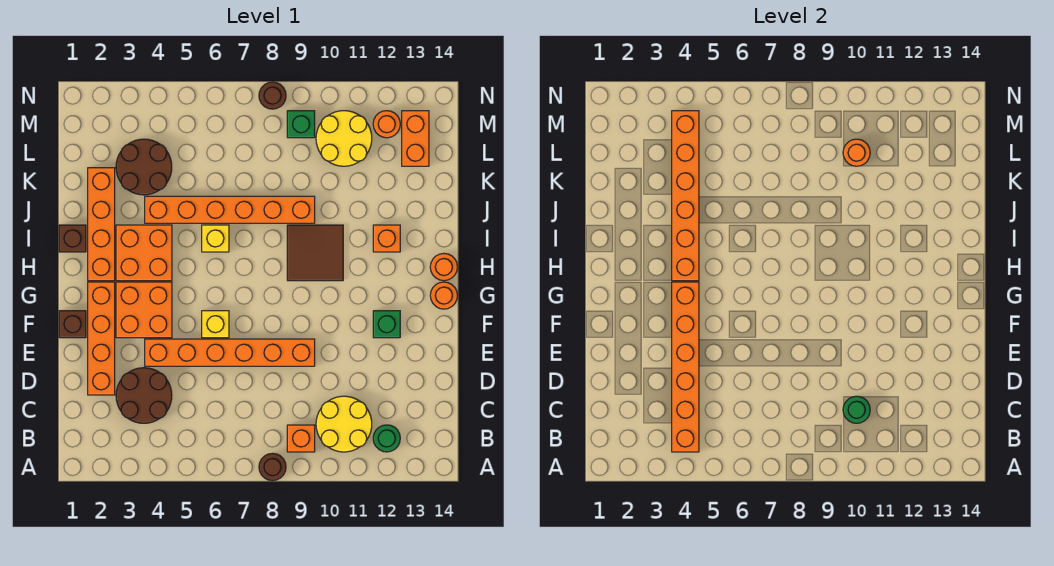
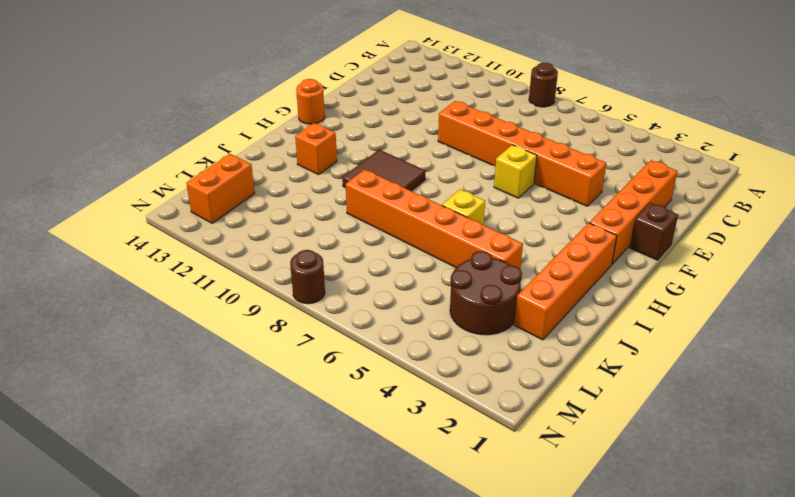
none -> orange 1x1 brick [287,425,315,452]
none -> yellow 2x2 round brick [316,396,372,452]
none -> green 1x1 round brick [373,425,400,452]
none -> brown 2x2 round brick [116,368,172,423]

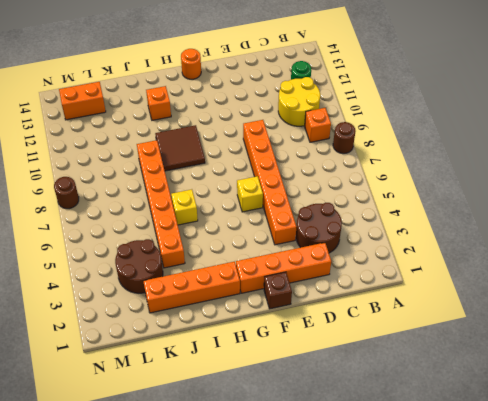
none -> orange 2x2 brick [116,282,172,338]
none -> green 1x1 brick [373,311,400,338]
none -> orange 2x2 brick [116,225,172,281]
none -> orange 1x1 round brick [430,253,457,281]

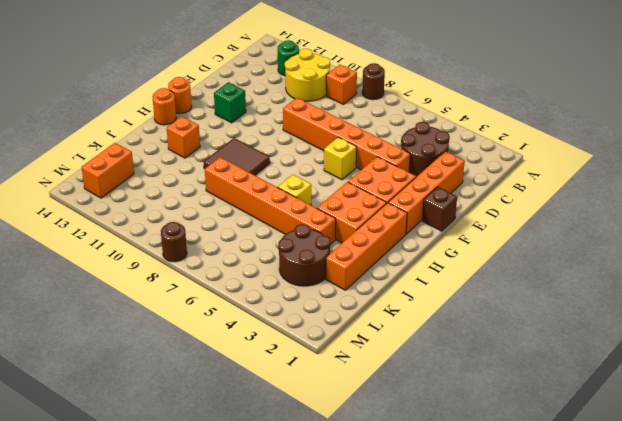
none -> brown 1x1 brick [59,225,86,252]
none -> yellow 2x2 round brick [316,111,372,166]
none -> green 1x1 brick [287,111,315,138]
none -> orange 1x1 round brick [373,111,400,138]

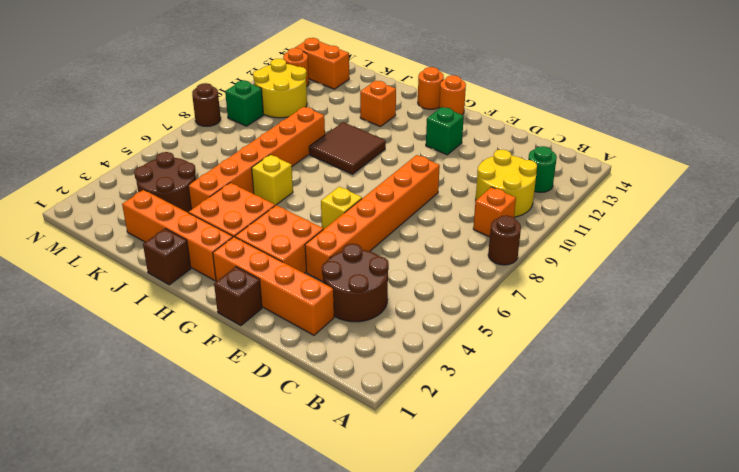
none -> orange 1x6 brick [672,282,699,452]
none -> green 1x1 round brick [843,396,870,423]
none -> orange 1x6 brick [672,111,699,281]
none -> orange 1x1 round brick [843,139,870,166]

